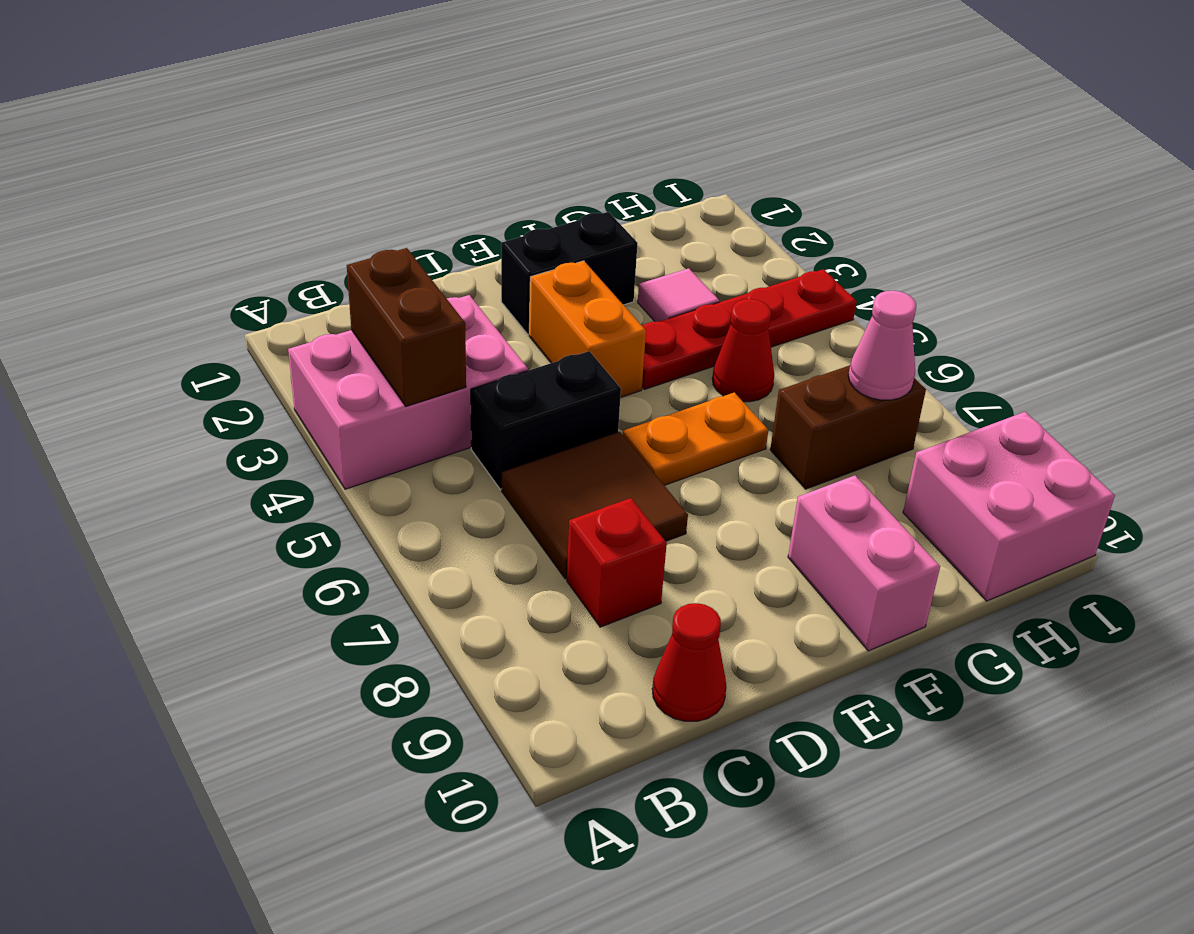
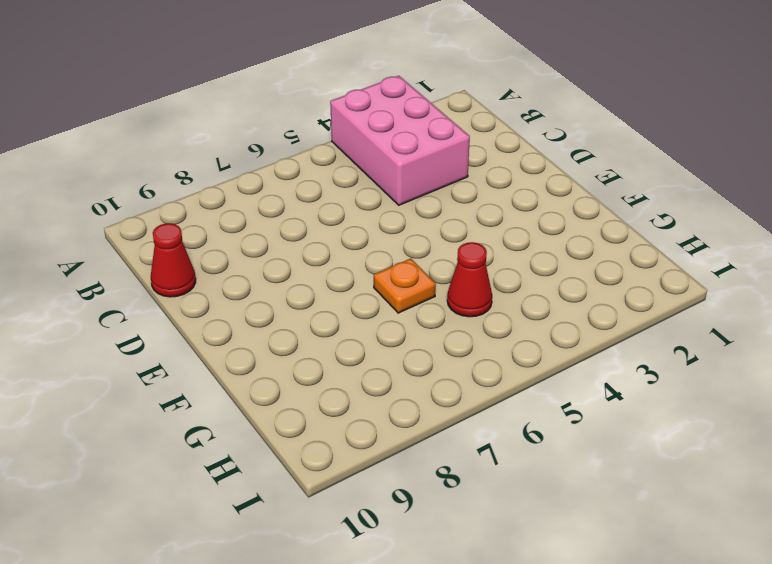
orange 1x1 plate [374,258,436,313] -> orange 1x2 plate [623,392,768,485]
none -> black 1x2 brick [471,351,621,489]
none -> brown 2x2 tile [502,432,688,579]
none -> red 1x1 brick [567,498,667,627]

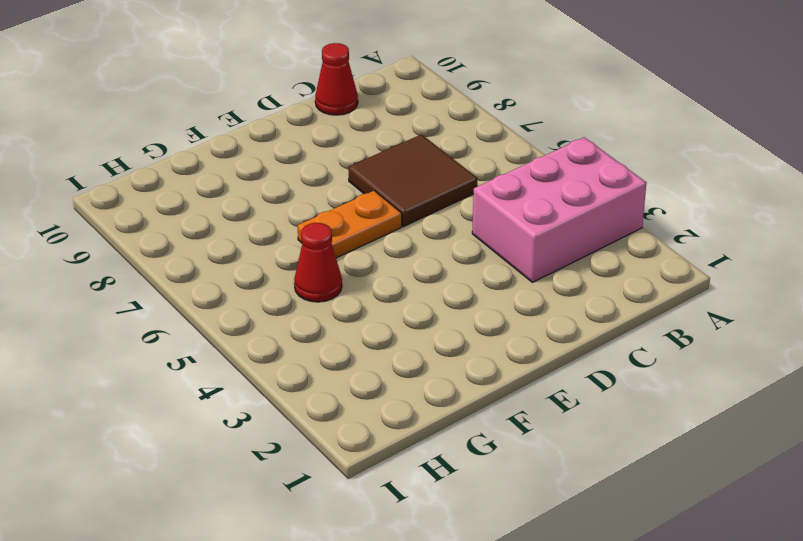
none -> black 1x2 brick [471,351,621,489]
none -> red 1x1 brick [567,498,667,627]
none -> black 1x2 brick [501,212,638,335]

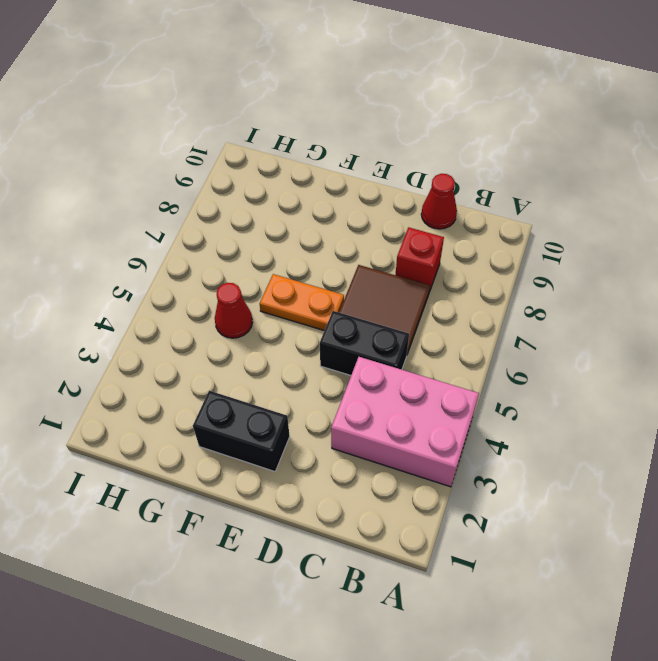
none -> orange 1x2 brick [529,261,646,398]
none -> red 1x4 plate [642,269,857,389]
none -> pink 1x2 brick [788,475,940,651]

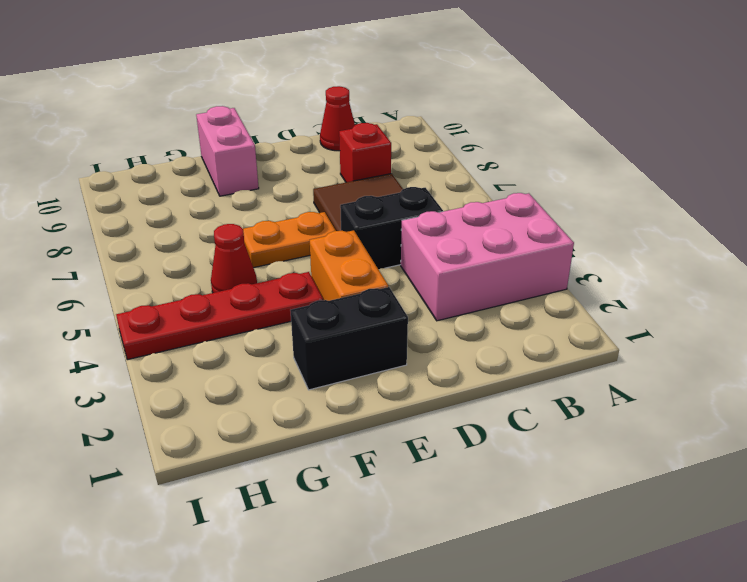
none -> pink 1x1 tile [638,268,719,322]
none -> brown 1x2 brick [770,365,926,489]
none -> pink 2x2 brick [903,412,1115,601]

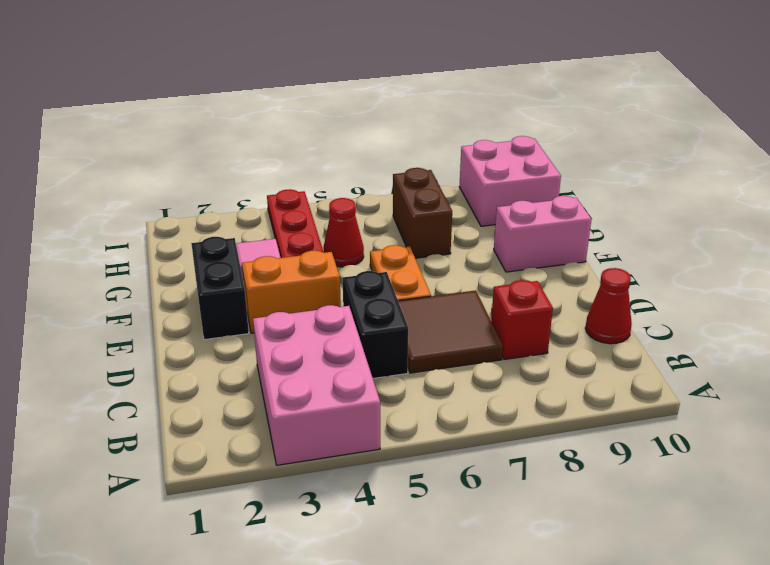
none -> brown 1x2 brick [347,248,466,406]
none -> pink 1x1 cone [848,291,916,400]

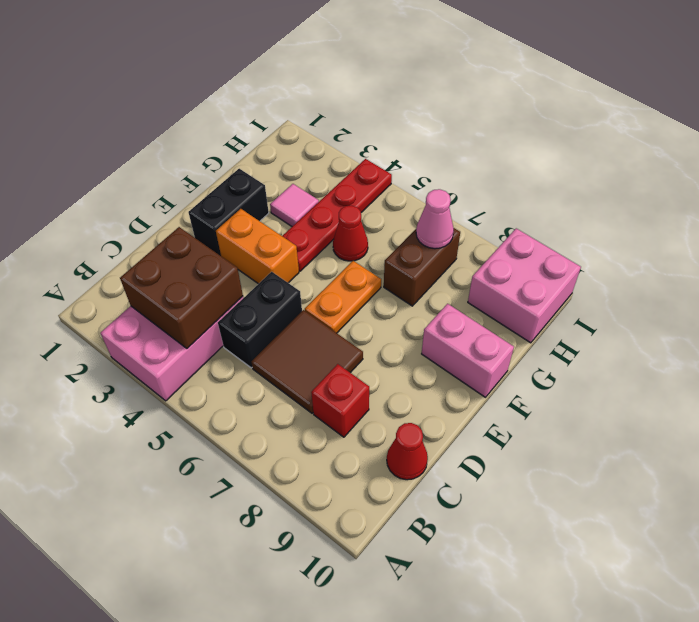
brown 2x2 brick [120,227,243,348] -> brown 1x2 brick [347,248,466,406]

